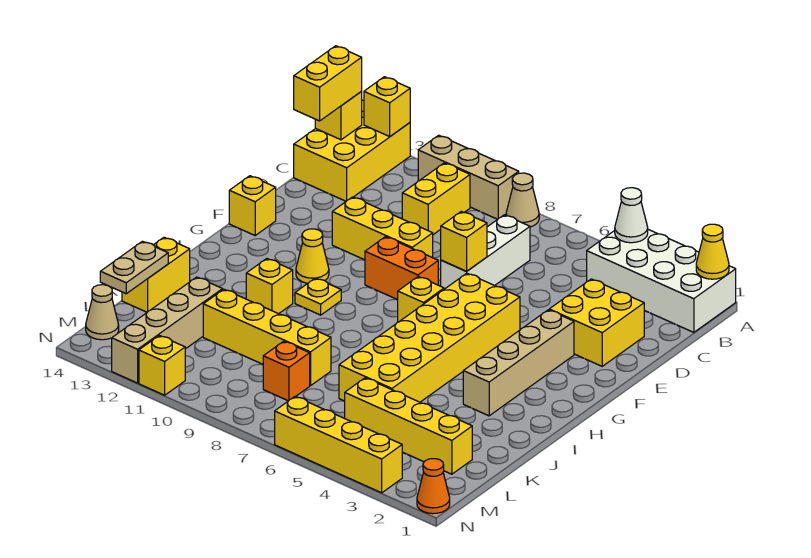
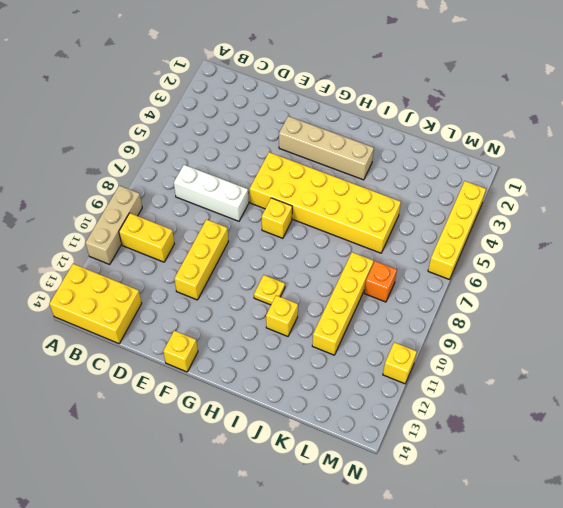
none -> white 2x4 brick [587,230,736,332]
none -> tan 1x1 cone [506,173,539,227]
none -> yellow 2x2 brick [549,279,644,366]
none -> orange 1x2 brick [365,237,438,300]

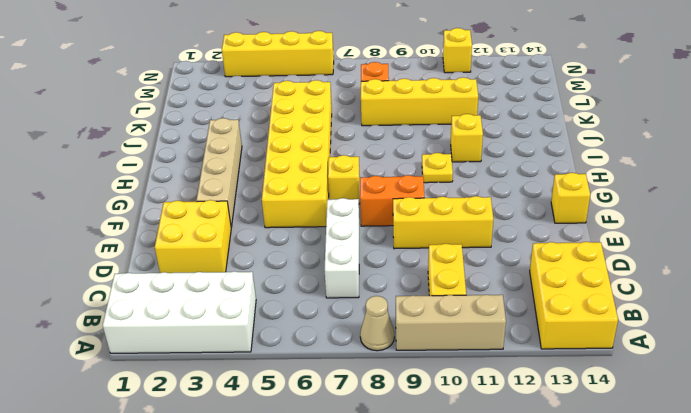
none -> yellow 1x1 cone [296,229,329,283]
none -> yellow 1x2 brick [122,237,190,312]
none -> tan 1x4 brick [112,277,223,383]
none -> yellow 1x4 brick [345,378,472,474]

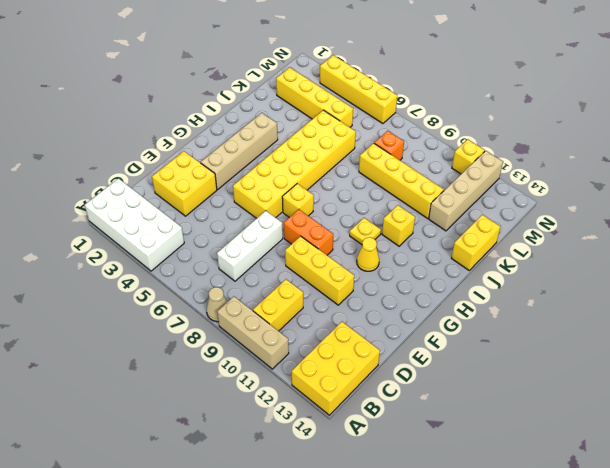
none -> yellow 1x1 brick [229,176,276,235]
none -> tan 1x1 cone [86,285,119,340]
none -> orange 1x1 cone [417,459,450,514]
none -> yellow 1x1 cone [696,224,729,279]

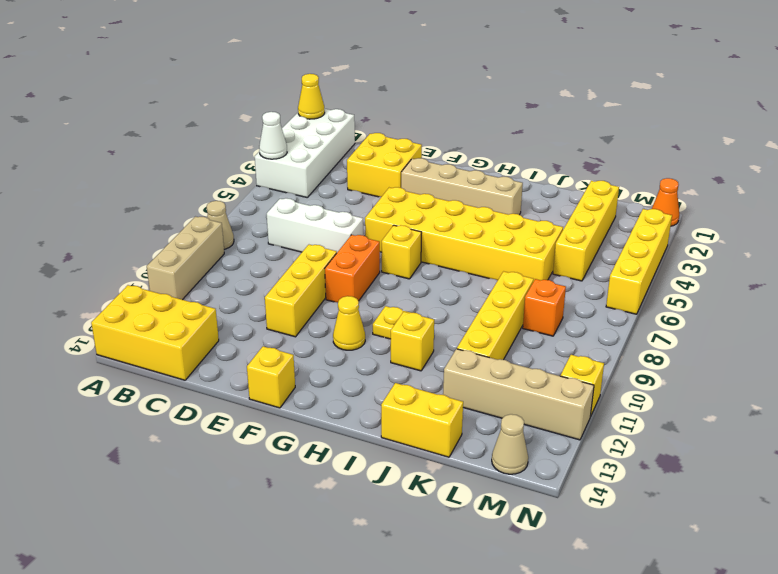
none -> yellow 1x2 brick [402,163,470,235]
none -> yellow 1x1 brick [364,77,410,136]
none -> yellow 1x1 brick [315,92,362,140]
none -> yellow 1x1 brick [441,211,487,271]

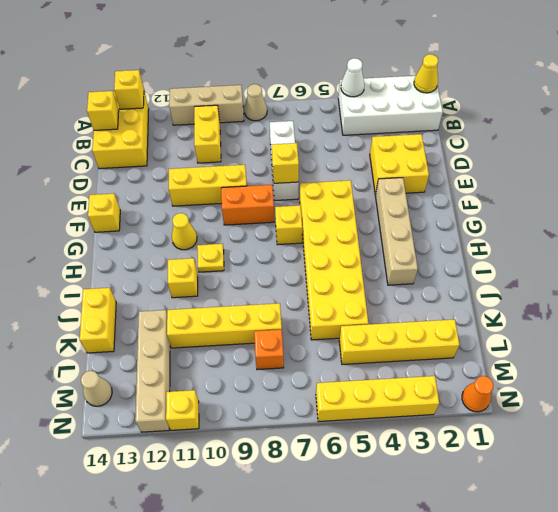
none -> tan 1x2 plate [100,241,168,294]
none -> yellow 1x2 brick [294,46,362,121]

